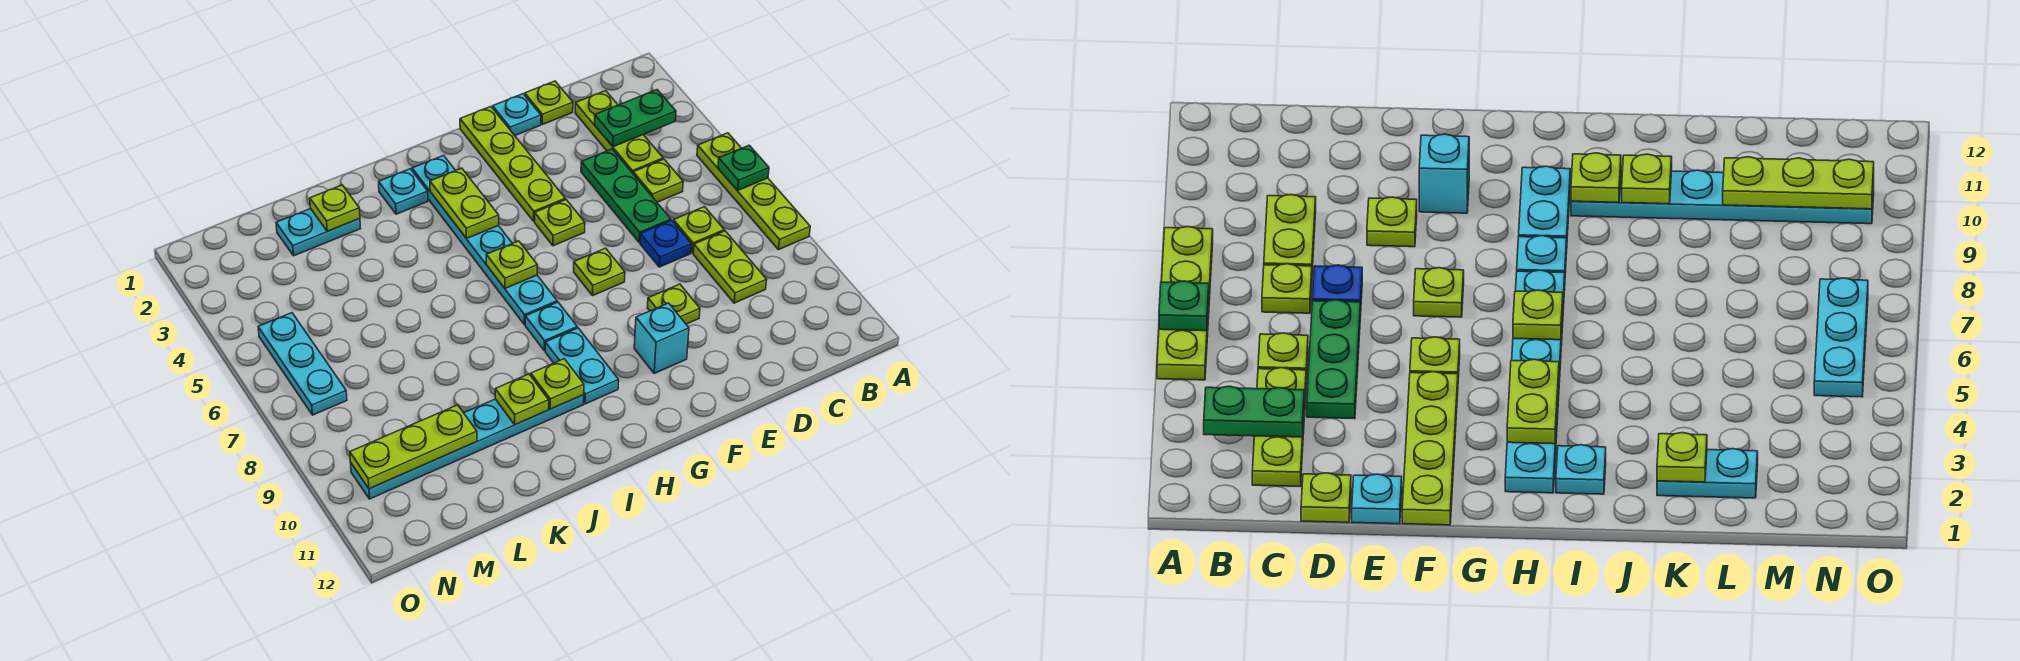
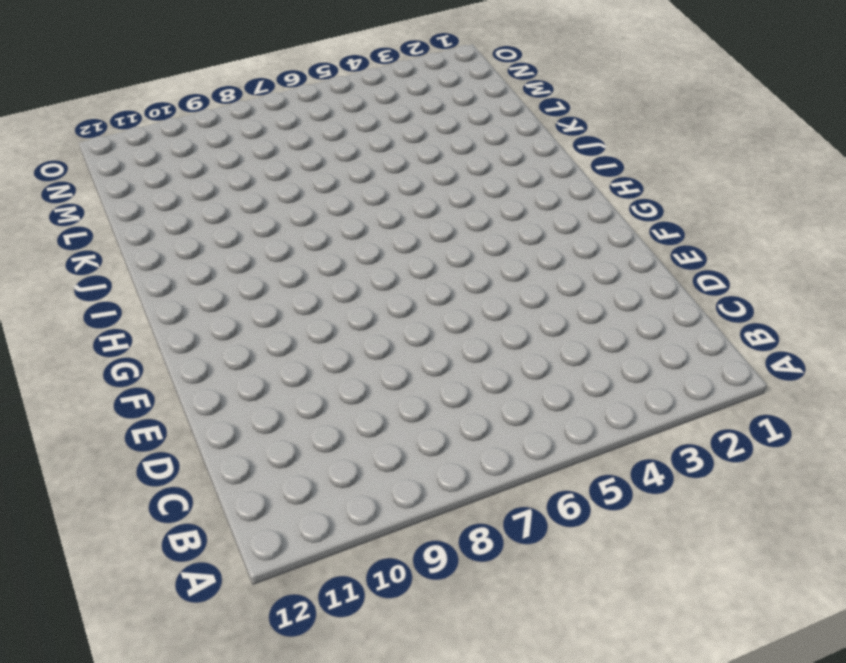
none -> lime 1x4 plate [697,133,810,250]
none -> lime 1x3 plate [575,91,663,173]
none -> lime 1x1 plate [633,159,683,202]

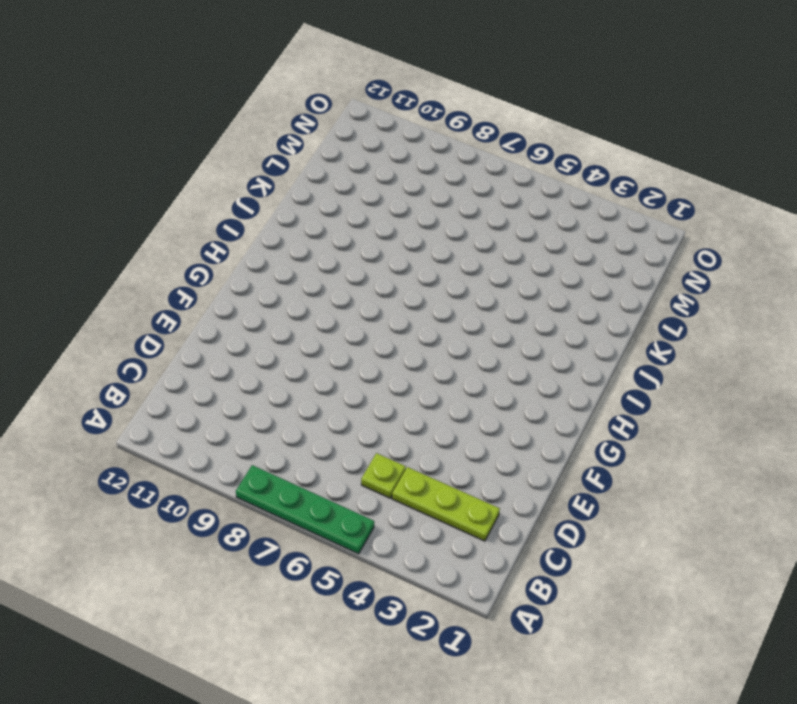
green 1x4 plate [236,465,374,554] -> lime 1x4 plate [697,133,810,250]
none -> lime 1x1 plate [673,207,724,253]
none -> lime 1x2 plate [693,231,767,303]
none -> lime 1x1 plate [525,81,573,125]

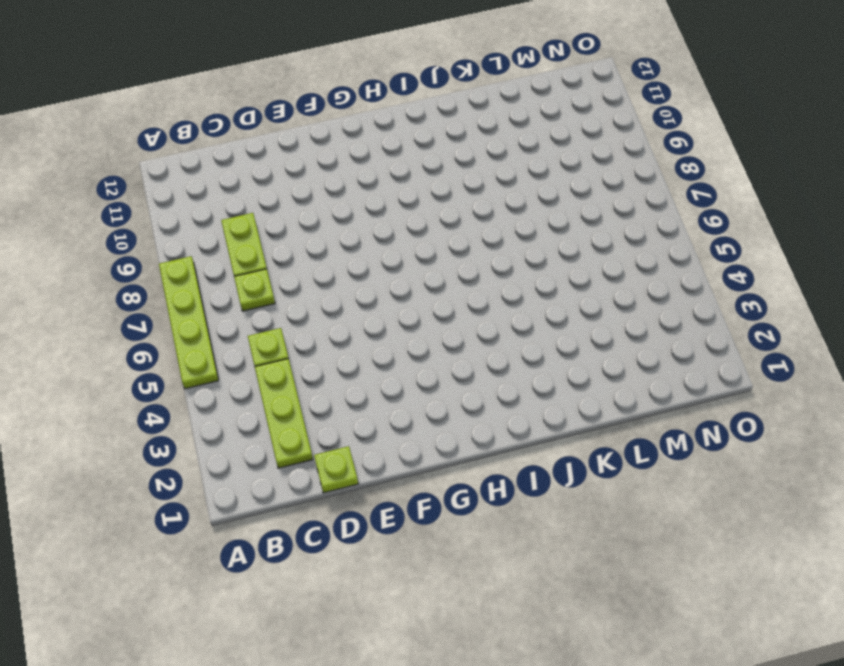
none -> green 1x3 plate [581,149,671,242]
none -> blue 1x1 plate [640,220,691,267]
none -> cyan 1x1 plate [493,94,541,135]

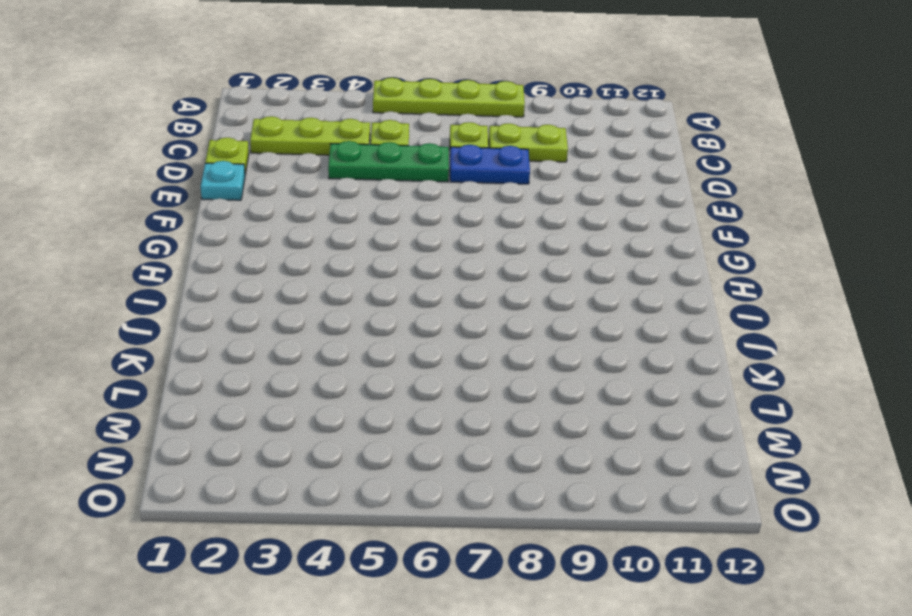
blue 1x2 plate [450,145,530,184] -> blue 1x1 plate [640,220,691,267]
none -> lime 1x1 plate [647,284,700,324]
none -> lime 1x4 plate [460,107,565,221]
none -> lime 1x1 plate [535,200,585,246]

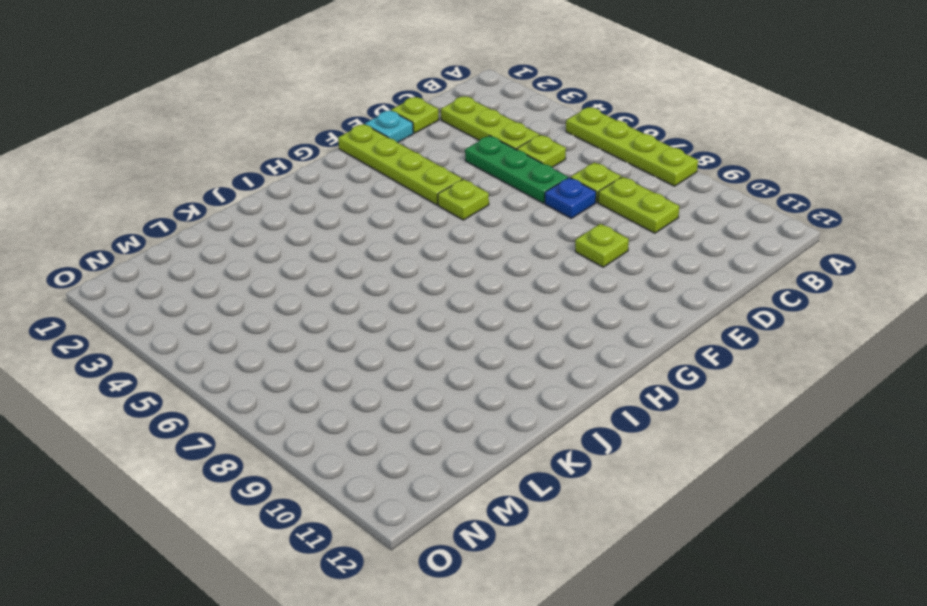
none -> lime 1x1 plate [574,248,625,295]
none -> cyan 1x1 brick [634,303,689,373]
none -> cyan 1x6 plate [412,155,557,325]

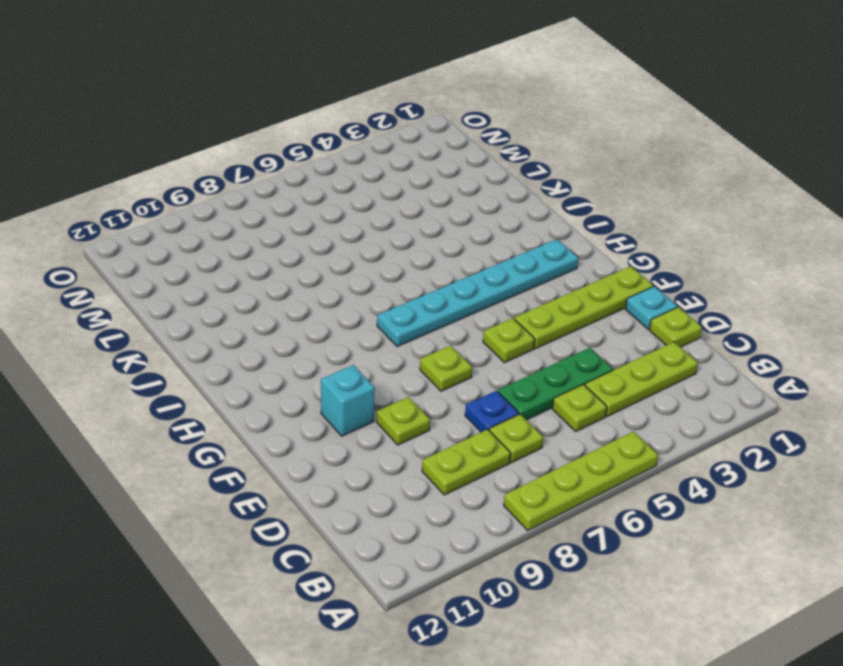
none -> cyan 1x1 plate [525,302,577,351]
none -> cyan 1x2 plate [545,328,619,404]
none -> cyan 1x1 plate [379,169,428,214]

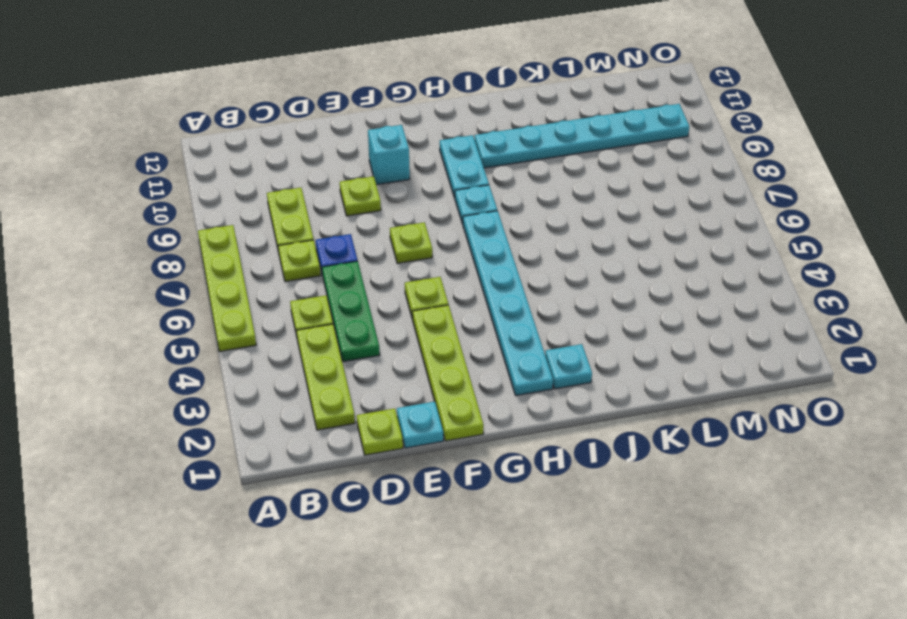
none -> cyan 1x2 plate [276,209,361,256]
none -> cyan 1x3 plate [258,313,347,415]
none -> green 1x1 plate [718,145,769,191]

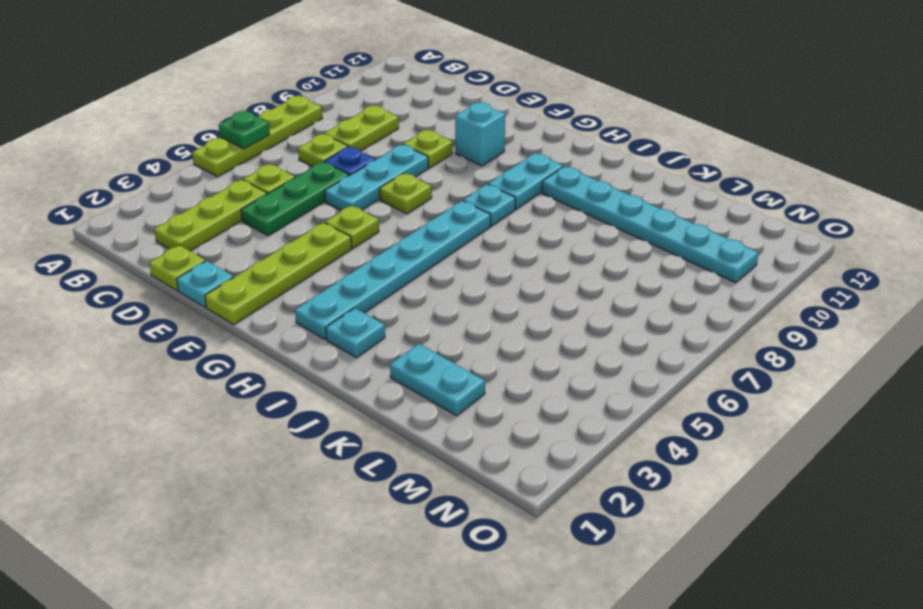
cyan 1x3 plate [325,145,428,210] -> cyan 1x3 plate moved to [258,313,347,415]
none -> green 1x2 plate [594,90,676,147]
none -> lime 1x2 plate [430,168,499,239]
none -> lime 1x1 plate [486,241,537,288]

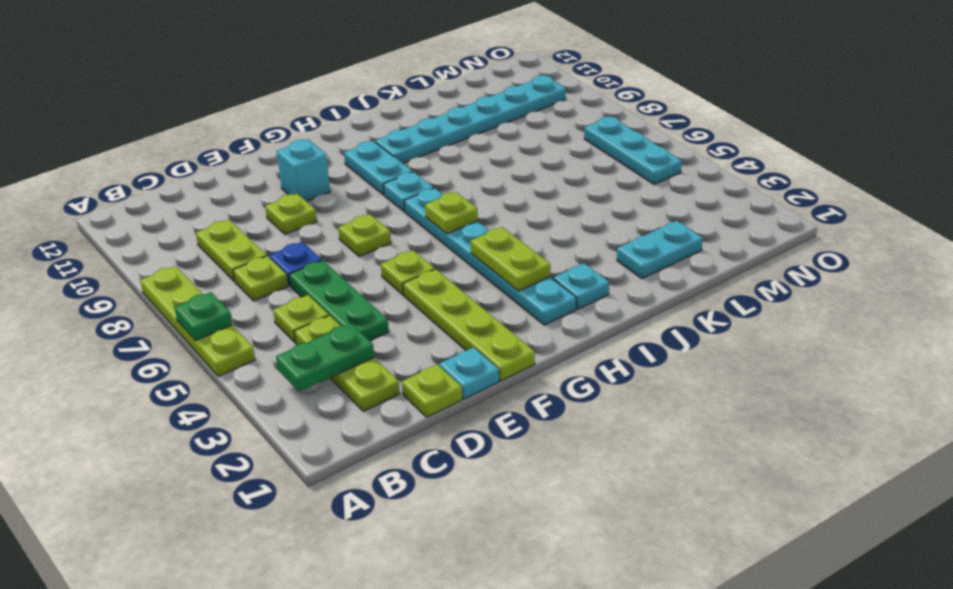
none -> lime 1x1 plate [531,359,584,409]
none -> lime 1x1 plate [495,374,549,425]
none -> lime 1x1 plate [310,185,360,231]

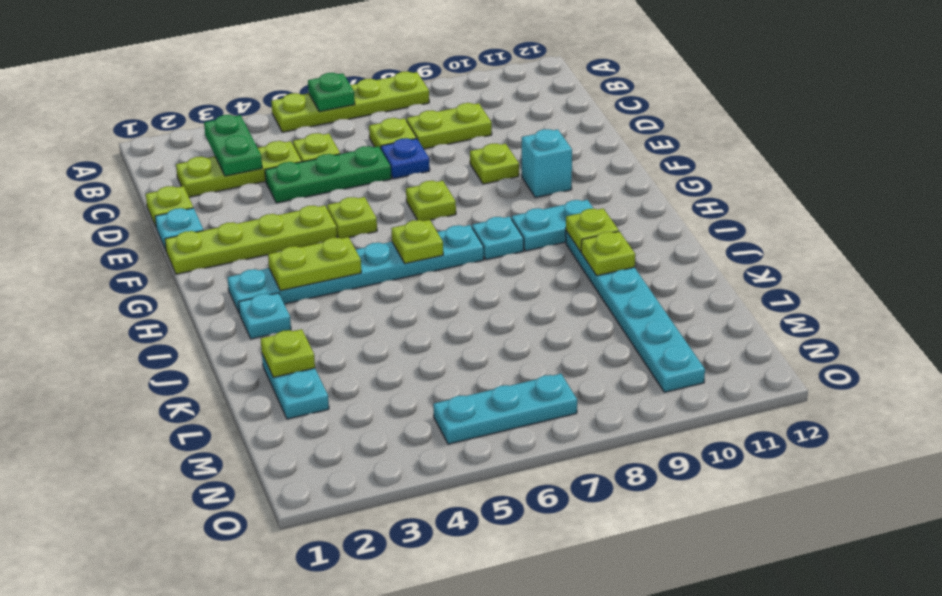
none -> lime 1x3 plate [350,405,477,489]

